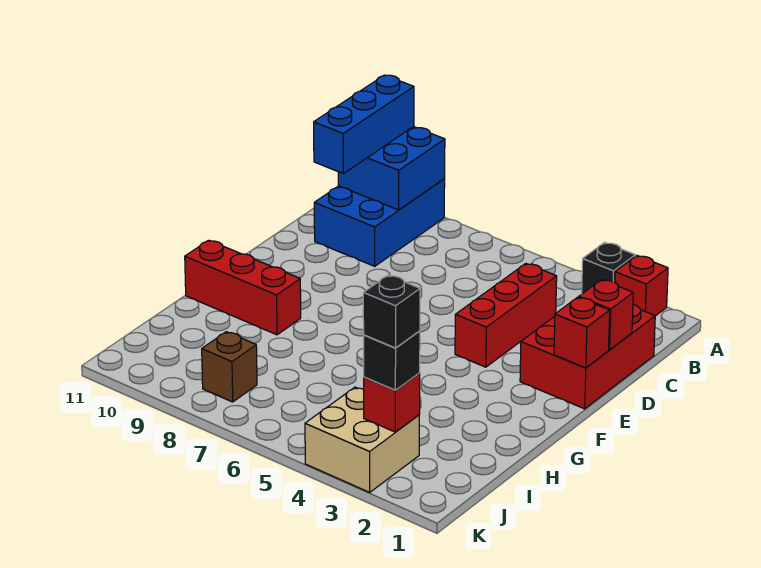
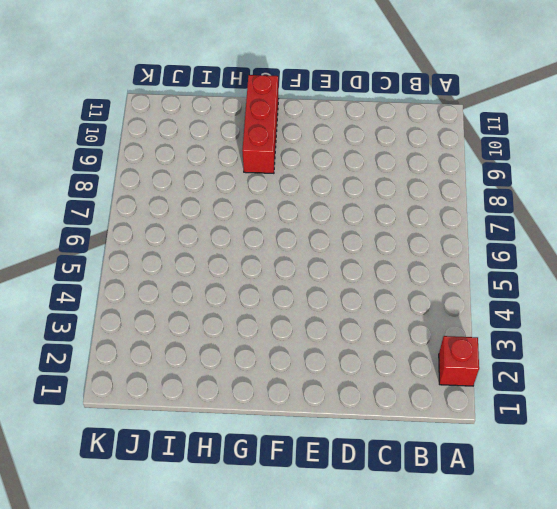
none -> black 1x1 brick [582,243,635,294]
none -> blue 2x3 brick [314,179,445,266]
none -> red 2x3 brick [520,305,655,409]

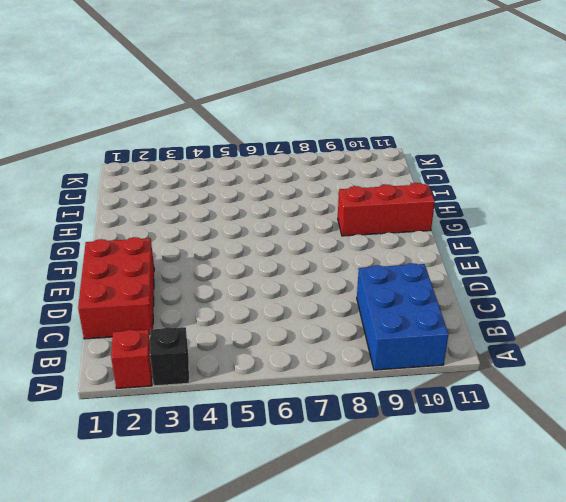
none -> red 1x3 brick [455,264,557,367]
none -> tan 2x2 brick [305,387,419,492]
none -> brown 1x1 brick [202,332,257,402]

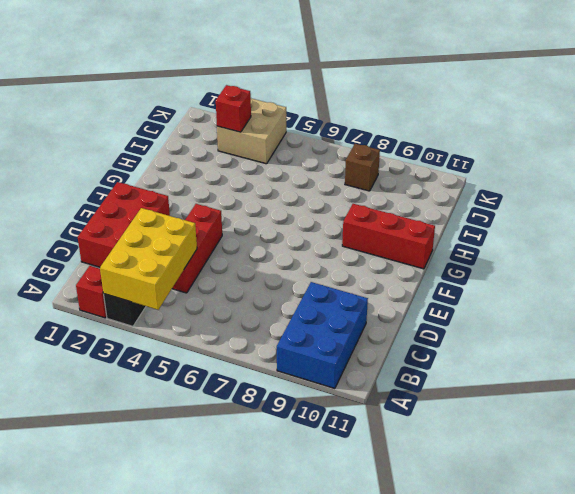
yellow 2x3 brick [100,208,197,310] -> none
none -> blue 2x2 brick [338,127,445,210]
none -> red 1x1 brick [579,280,633,350]
none -> red 1x1 brick [554,297,610,368]

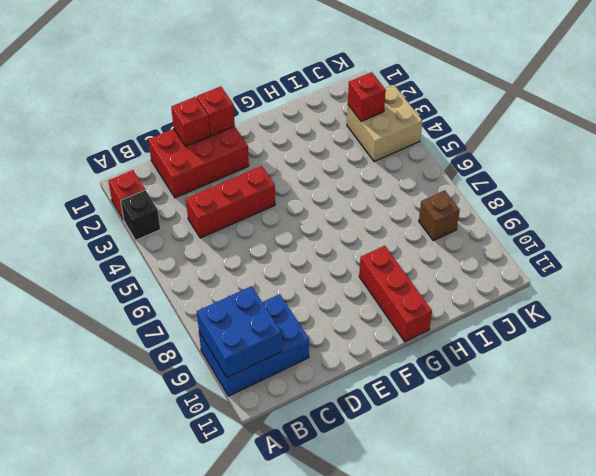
none -> blue 1x3 brick [314,75,414,174]
none -> black 1x1 brick [364,331,420,390]
none -> black 1x1 brick [363,275,420,348]

